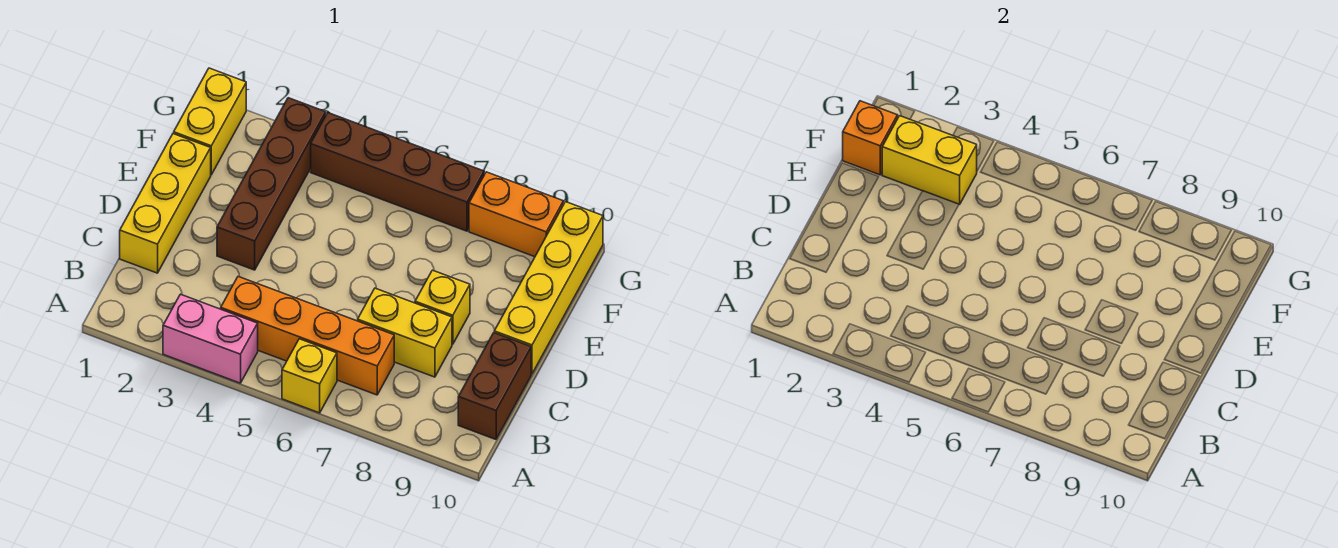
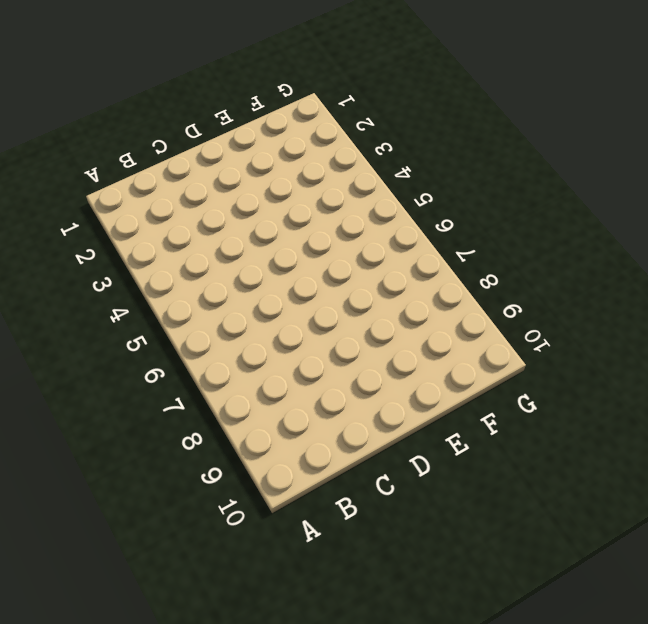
none -> pink 1x2 brick [163,294,258,383]
none -> yellow 1x1 brick [282,339,337,413]
none -> orange 1x4 brick [221,277,394,395]

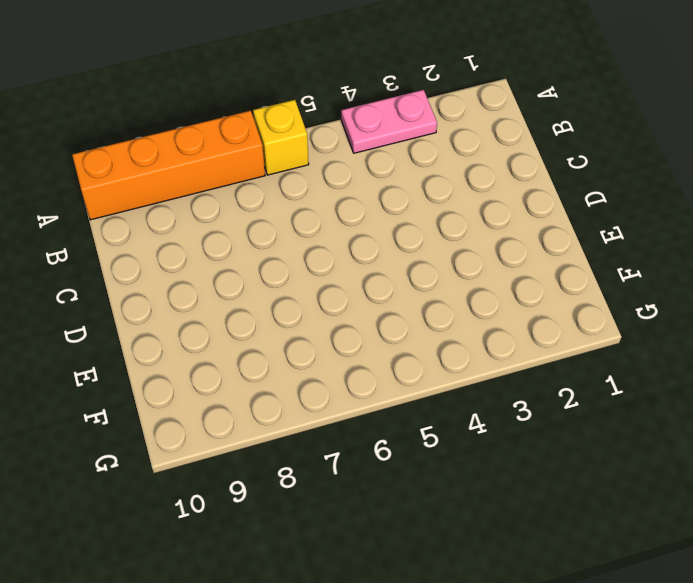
pink 1x2 plate [341,90,437,153] -> pink 1x2 brick [163,294,258,383]
orange 1x4 brick [72,111,265,220] -> orange 1x4 brick moved to [221,277,394,395]
none -> brown 1x2 brick [458,333,531,439]
none -> yellow 1x3 brick [120,134,211,273]
none -> yellow 1x2 brick [358,288,452,377]

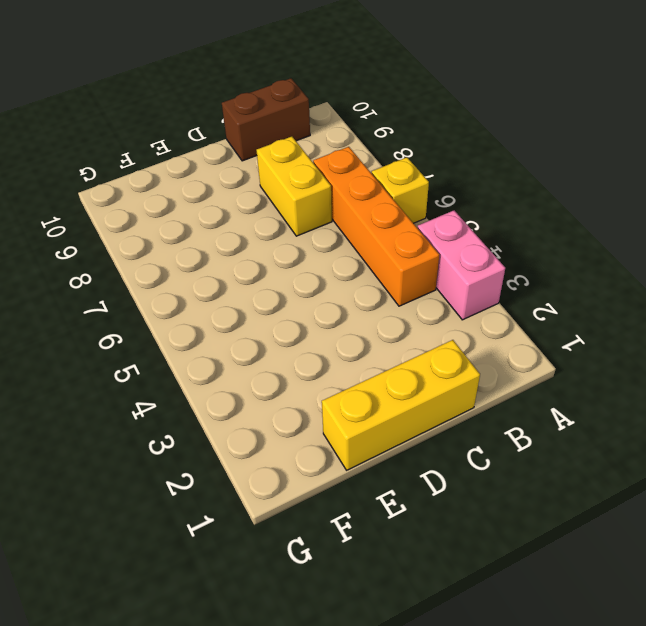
none -> brown 1x4 brick [217,98,326,270]
none -> yellow 1x1 brick [415,270,470,344]
none -> yellow 1x4 brick [494,202,603,374]

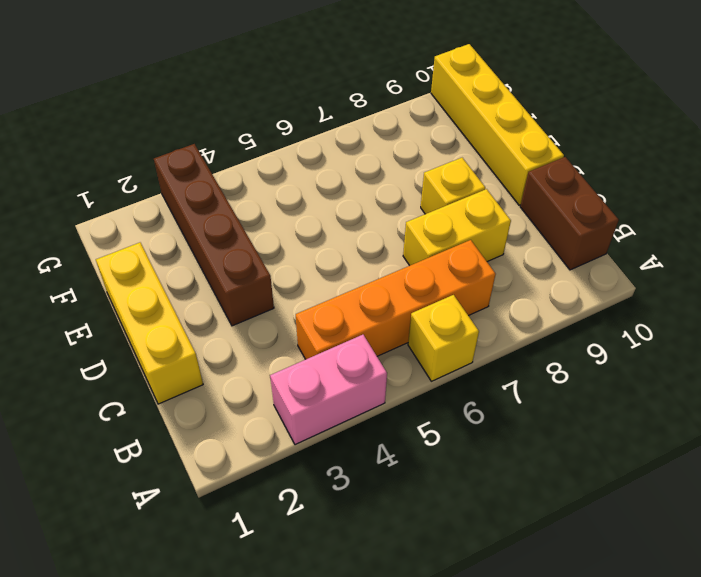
none -> yellow 1x2 brick [174,68,246,175]
none -> brown 1x4 brick [311,113,484,231]
none -> orange 1x2 brick [469,172,563,257]

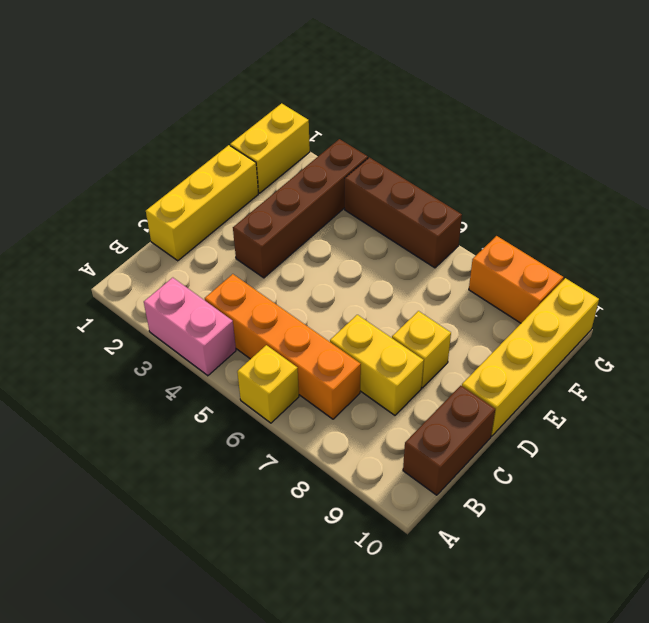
brown 1x3 brick [345,157,462,268] -> brown 1x4 brick [311,113,484,231]
none -> orange 1x1 brick [843,101,898,175]
none -> yellow 1x2 brick [882,116,977,205]

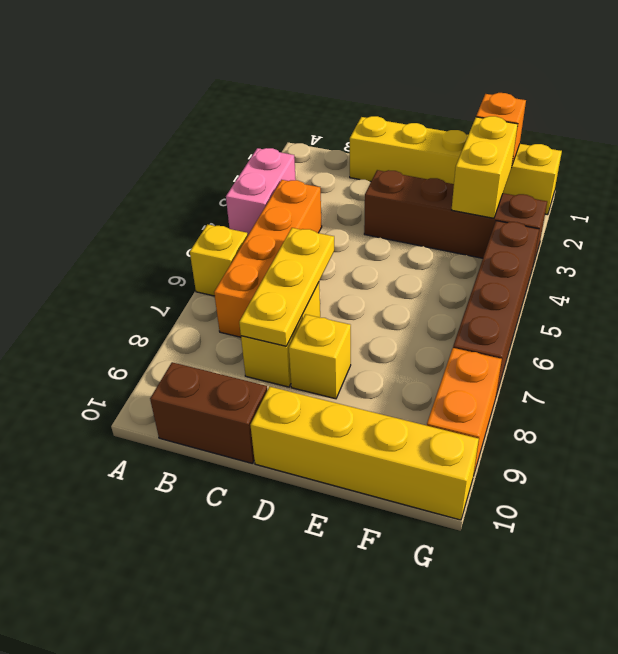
yellow 1x3 plate [239,228,334,346] -> none

